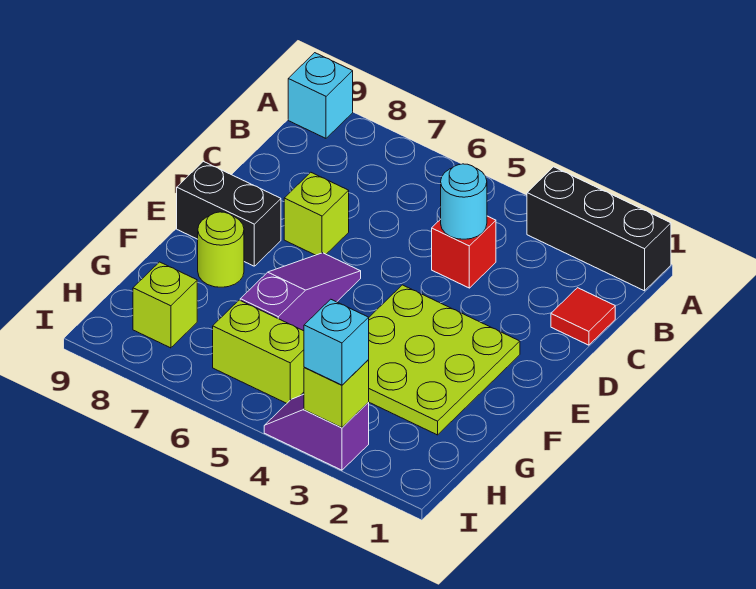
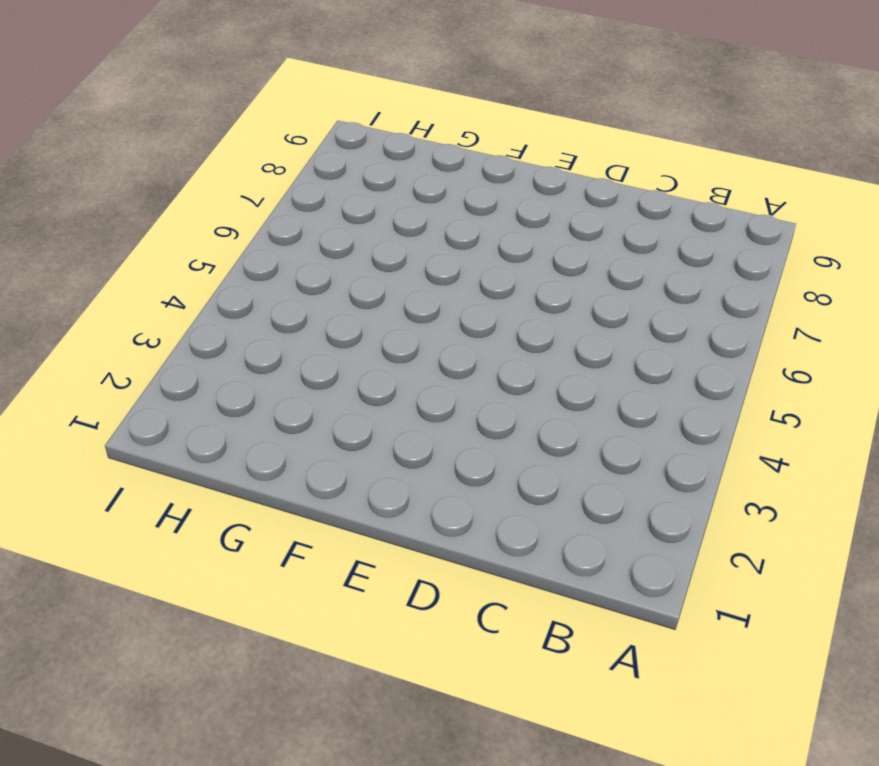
none -> black 1x3 brick [527,167,671,291]
none -> cyan 1x1 brick [288,53,353,138]
none -> red 1x1 tile [551,288,615,345]

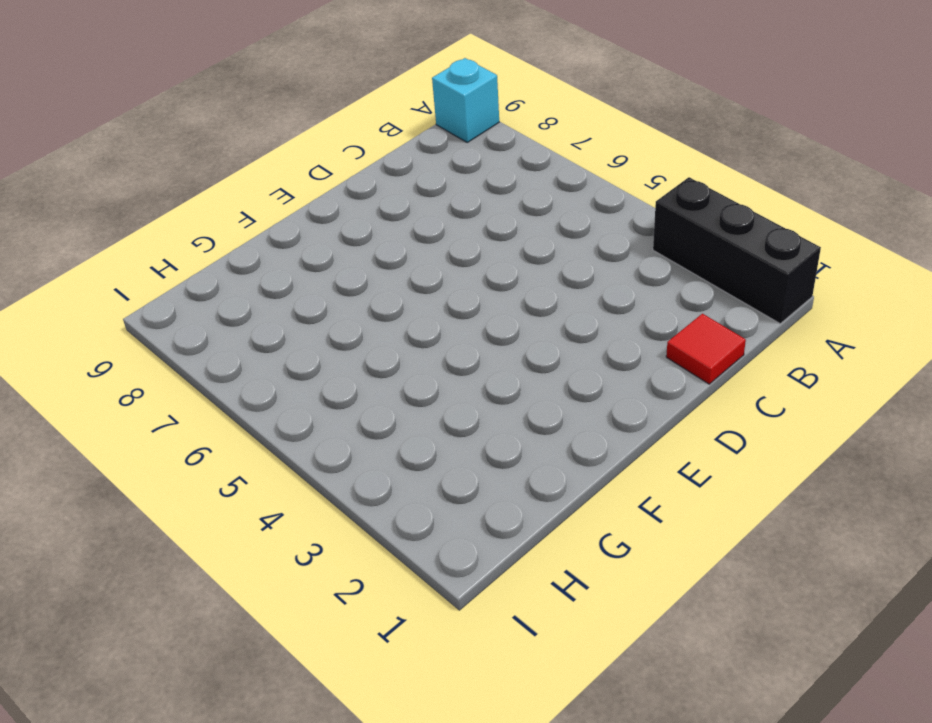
none -> red 1x1 brick [432,216,496,288]
none -> lime 1x1 brick [284,172,349,255]
none -> lime 3x3 plate [368,285,520,435]

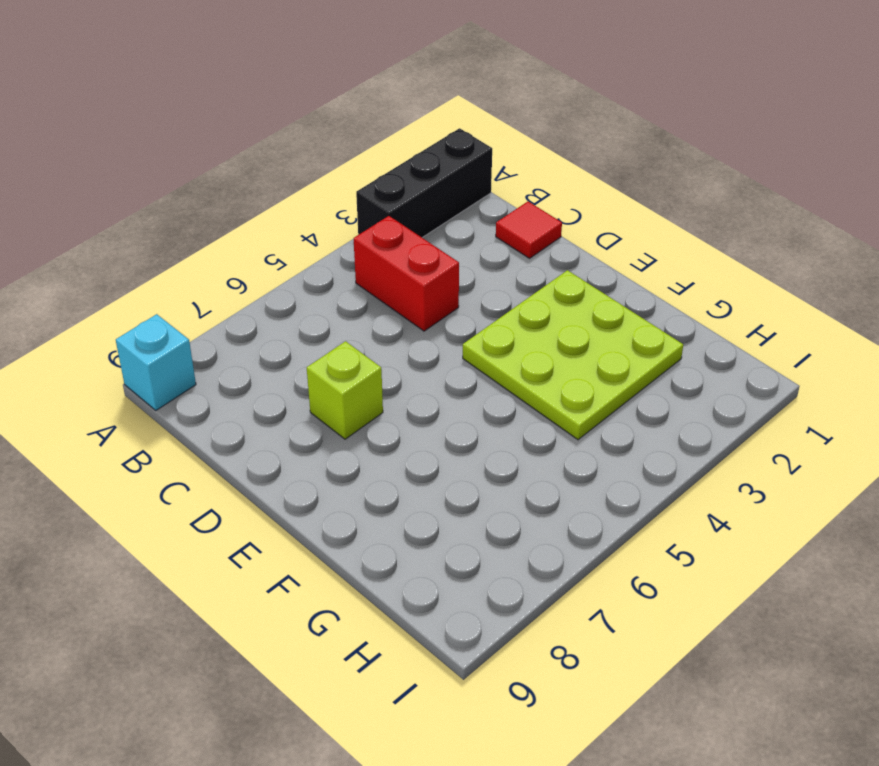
red 1x2 brick [354,216,459,331] -> red 1x1 brick [432,216,496,288]
none -> purple 1x3 slope [240,253,361,331]
none -> black 1x2 brick [177,161,281,266]
none -> lime 1x1 round brick [198,212,244,287]

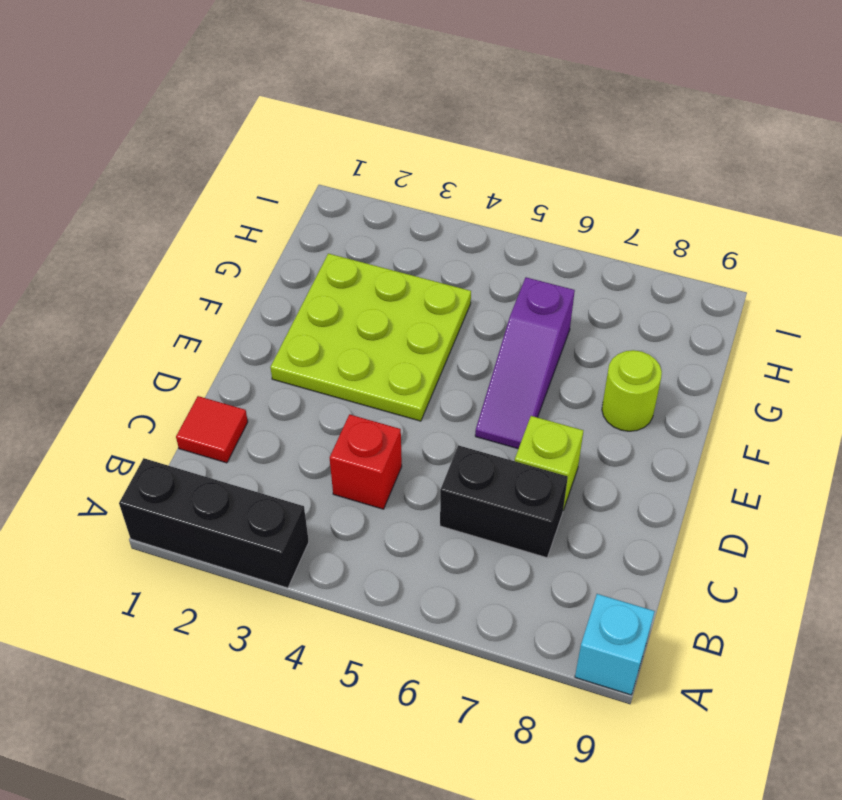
black 1x2 brick [440,445,568,558] -> black 1x2 brick moved to [177,161,281,266]
none -> lime 1x2 brick [213,300,304,403]
none -> lime 1x1 brick [133,262,197,348]
none -> purple 1x2 slope [264,394,369,470]

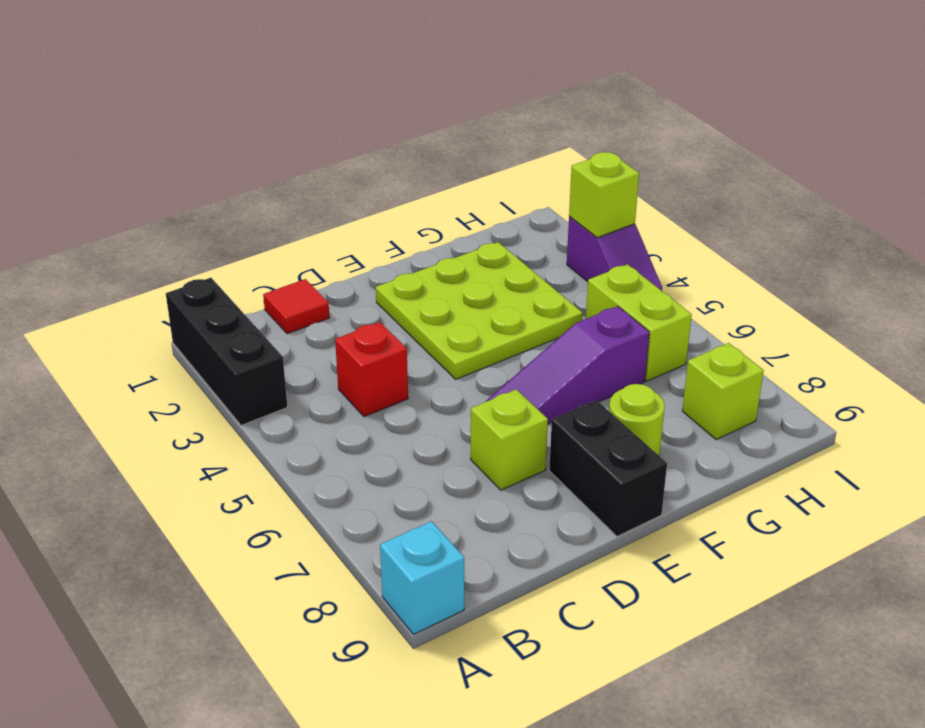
none -> cyan 1x1 round brick [441,164,487,239]
none -> cyan 1x1 brick [304,299,369,385]

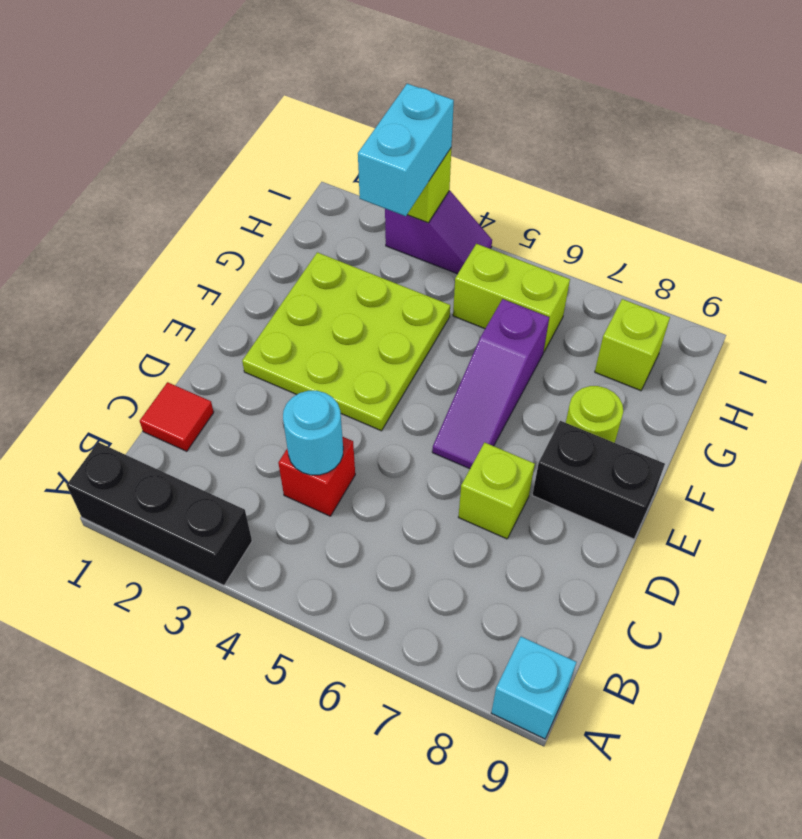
cyan 1x2 brick [358,84,454,216] -> cyan 1x1 brick [304,299,369,385]

